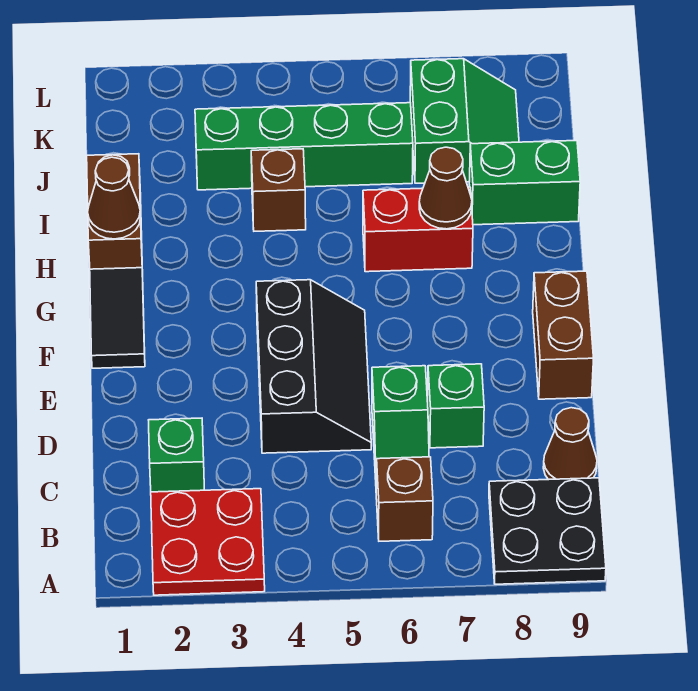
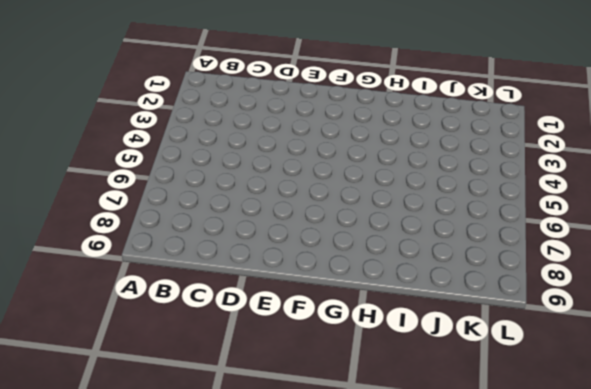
none -> red 2x2 plate [151,489,265,595]
none -> black 2x2 plate [489,478,606,584]
none -> brown 1x1 brick [376,457,433,541]

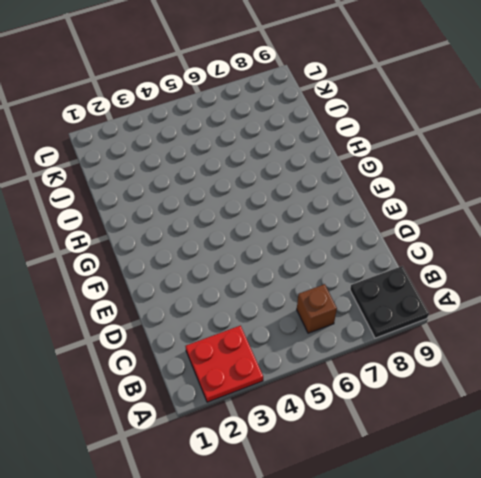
none -> green 1x1 brick [149,418,204,492]
none -> green 1x2 slope [372,366,429,483]
none -> brown 1x1 cone [543,408,597,480]

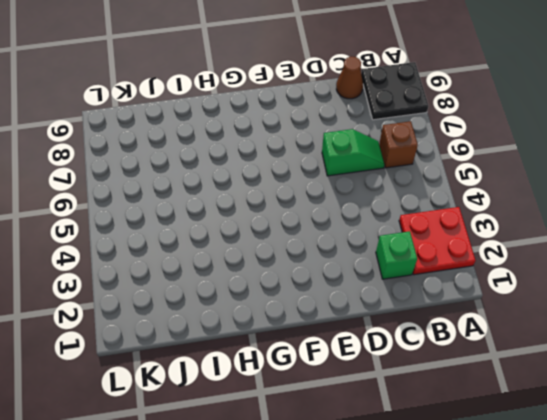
none -> black 2x3 slope [256,280,371,453]
none -> green 1x1 brick [428,364,484,448]
none -> brown 1x2 brick [533,271,594,399]

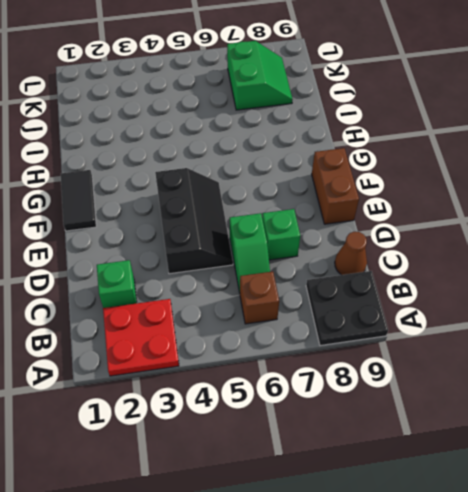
none -> brown 1x2 brick [87,154,143,273]
none -> red 1x2 brick [363,187,473,272]
none -> brown 1x1 brick [251,149,306,231]

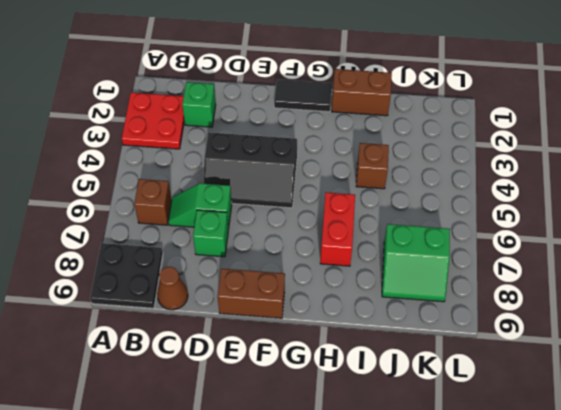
none -> green 1x2 brick [469,141,580,225]
none -> green 1x4 brick [195,103,413,190]
none -> brown 1x1 cone [88,157,141,239]

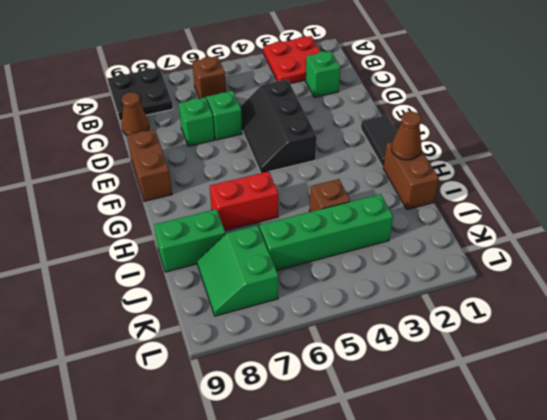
none -> brown 1x1 cone [419,147,472,229]

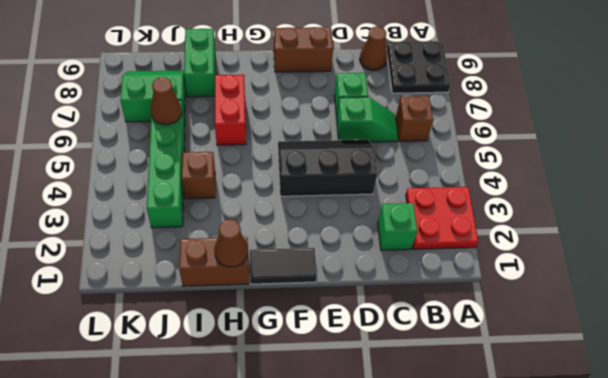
brown 1x1 cone [151,77,182,125] -> brown 1x1 cone moved to [419,147,472,229]

